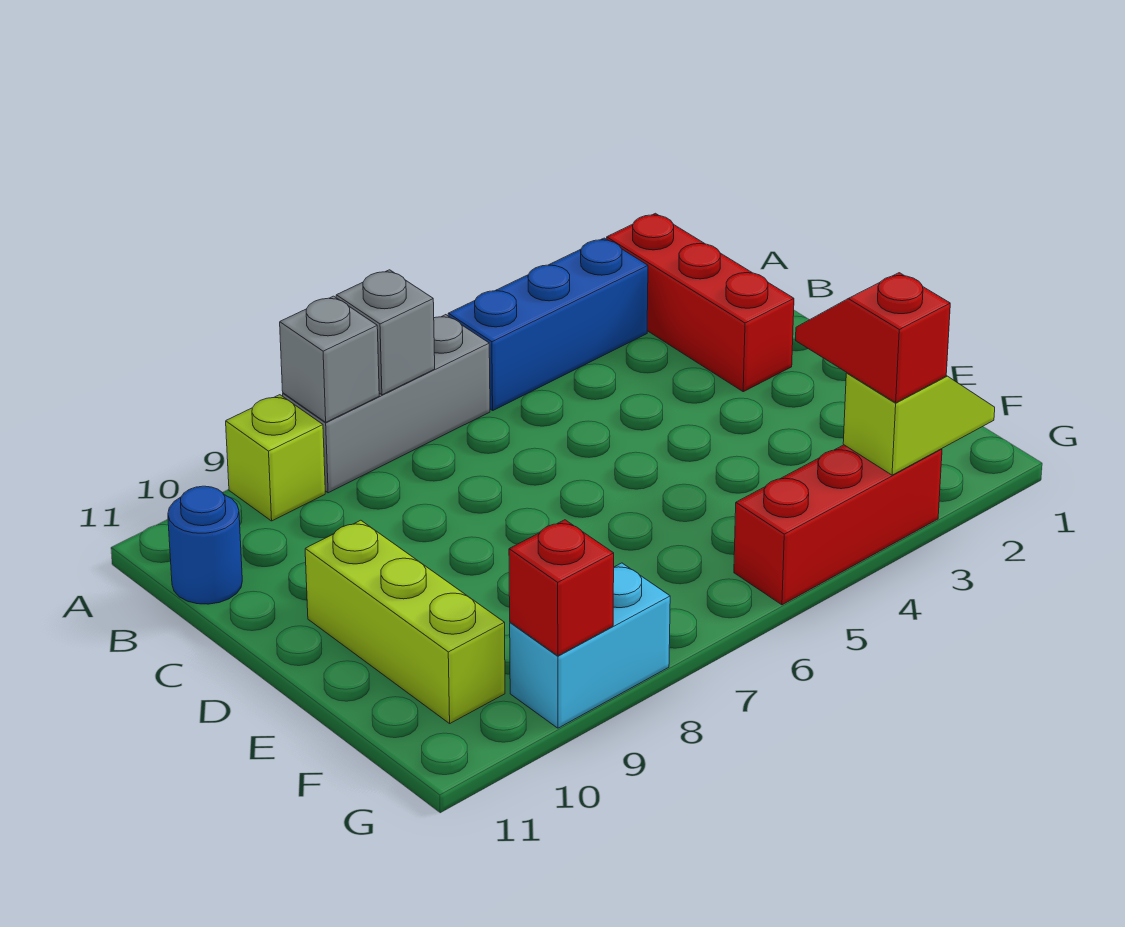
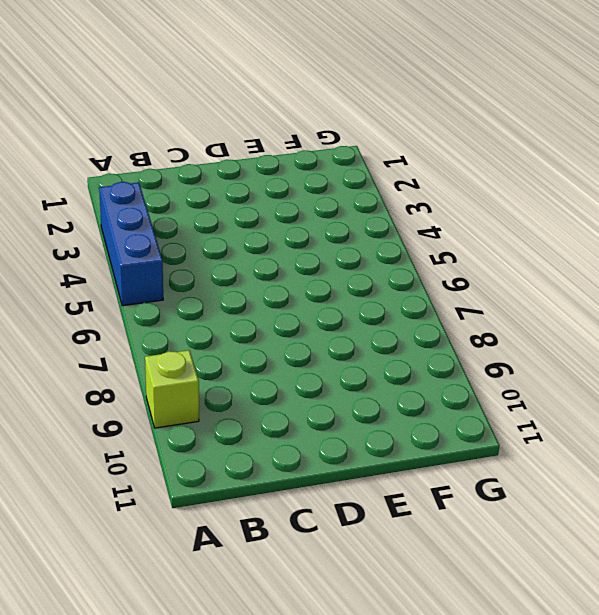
none -> red 1x3 brick [607,213,794,392]
none -> grey 1x3 brick [283,315,490,493]
none -> blue 1x1 round brick [168,486,242,604]

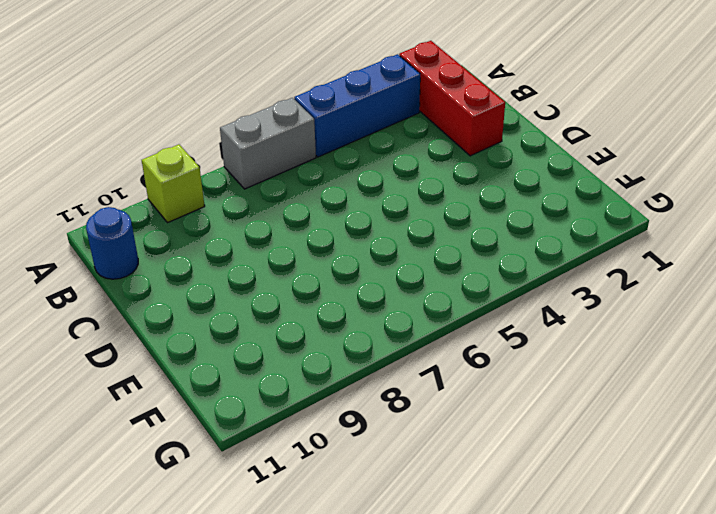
grey 1x2 brick [220,98,316,189] -> grey 1x3 brick [283,315,490,493]
none -> lime 1x3 brick [305,520,505,723]
none -> red 1x3 brick [734,445,942,605]
none -> cyan 1x2 brick [510,563,670,728]

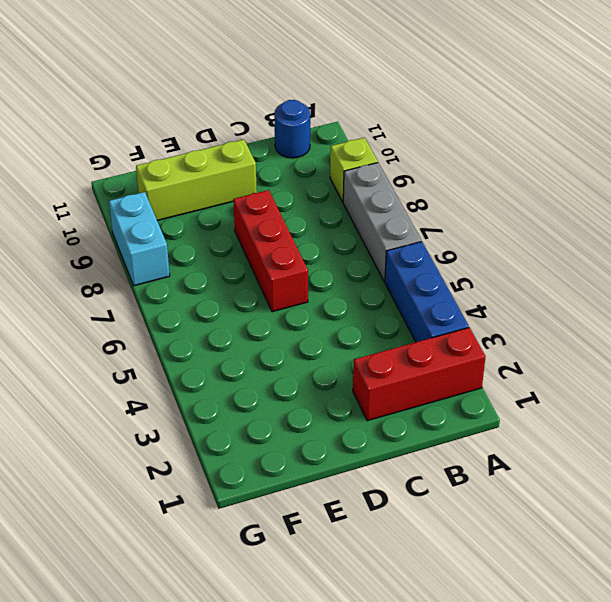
red 1x3 brick [233,190,308,312] -> red 1x3 brick moved to [734,445,942,605]
none -> grey 1x1 brick [336,270,435,395]
none -> grey 1x1 brick [280,296,379,422]
none -> lime 1x2 slope [843,373,995,475]

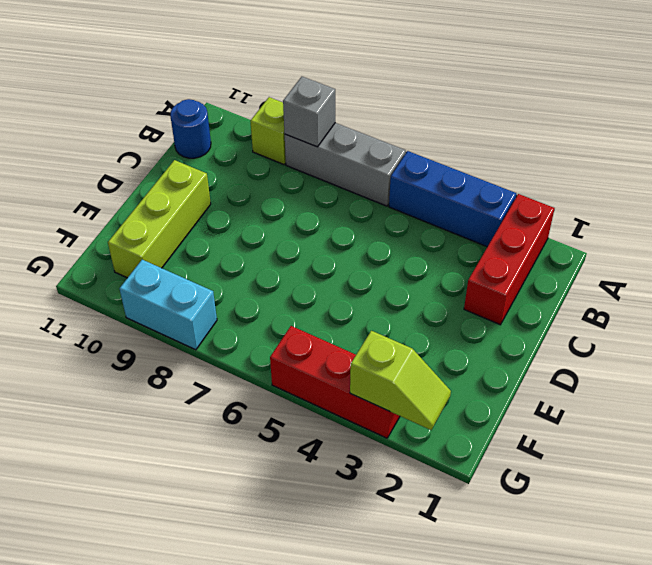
none -> grey 1x1 brick [336,270,435,395]
none -> red 1x1 brick [509,520,614,656]
none -> red 1x2 slope [796,273,950,403]

